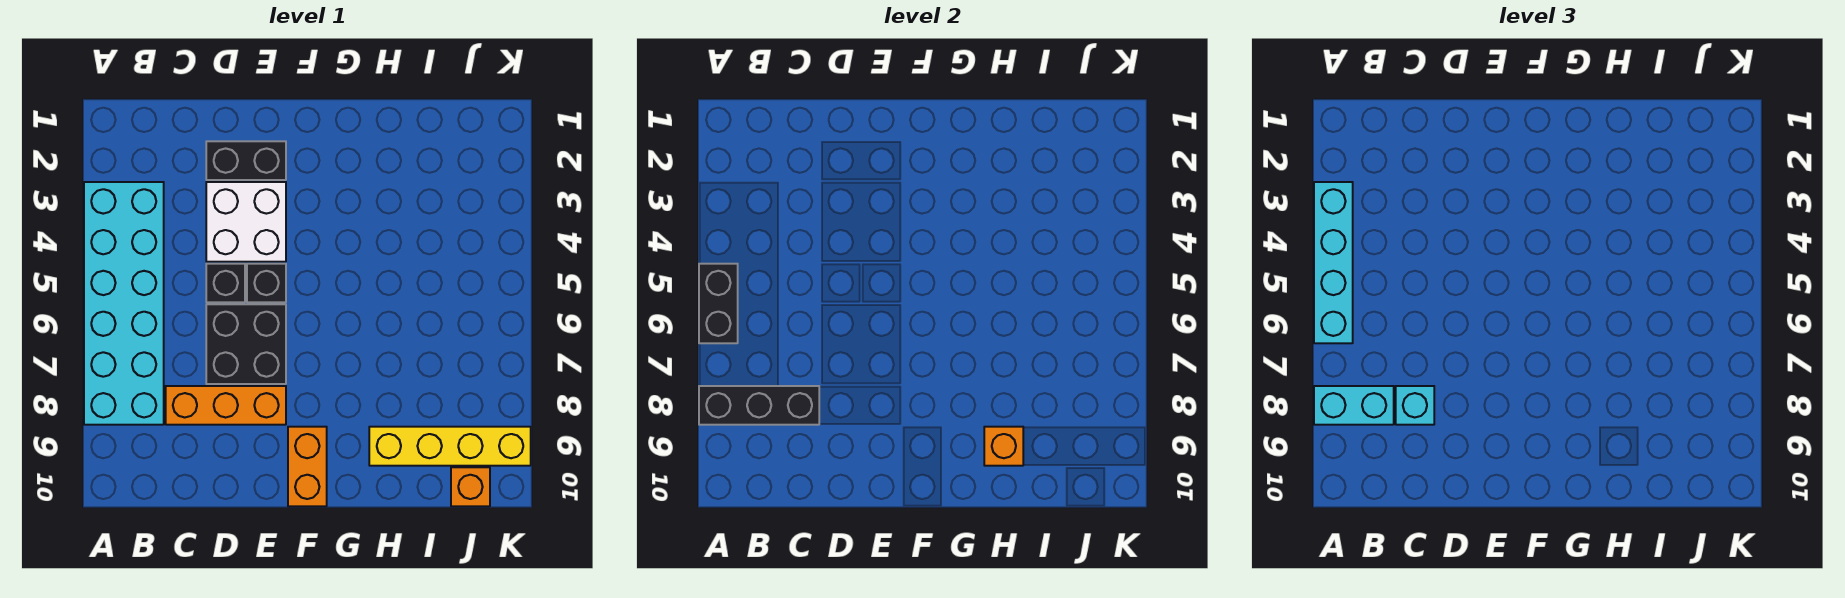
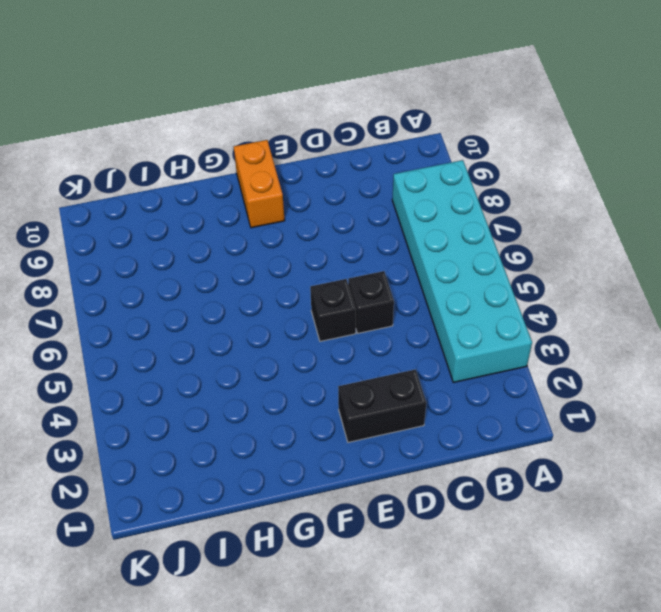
none -> orange 1x3 brick [166,386,286,425]
none -> white 2x2 brick [206,182,286,262]
none -> black 2x2 brick [206,304,286,384]

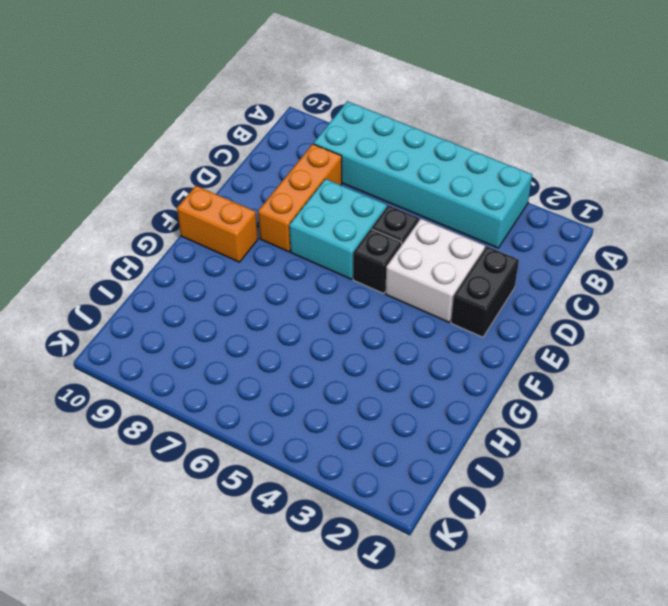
cyan 2x2 brick [289,179,387,279] -> black 2x2 brick [206,304,286,384]
none -> yellow 1x4 brick [369,427,531,466]
none -> orange 1x1 brick [451,467,490,506]
none -> black 1x2 brick [699,264,738,343]

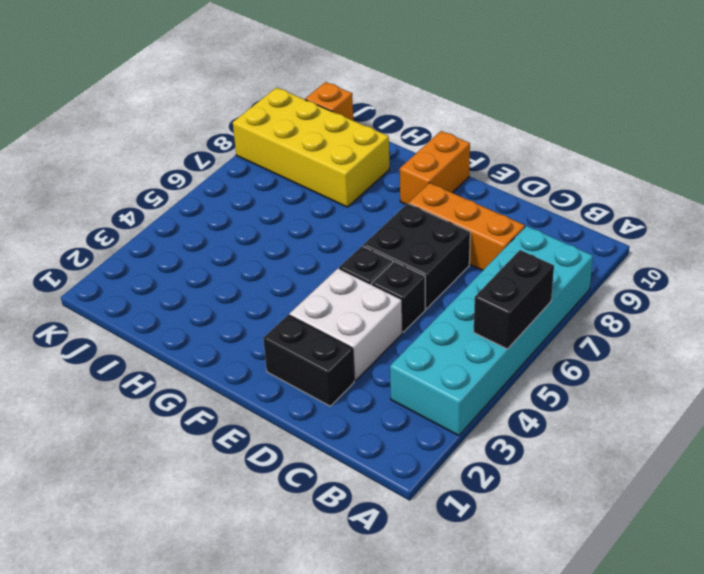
yellow 2x4 brick [233,88,389,207] -> yellow 1x4 brick [369,427,531,466]
none -> black 1x3 brick [699,386,819,425]
none -> orange 1x1 brick [984,427,1023,466]
none -> cyan 1x4 brick [1314,182,1353,343]

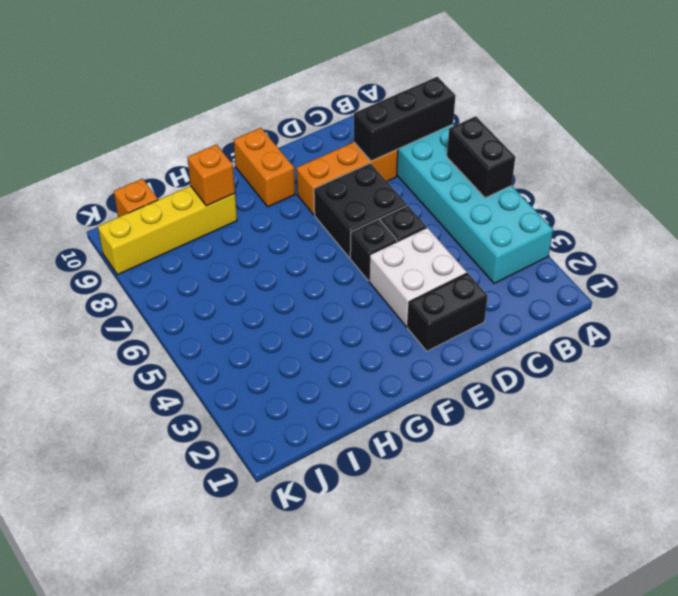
none -> cyan 1x4 brick [1314,182,1353,343]
none -> cyan 1x2 brick [1314,386,1394,425]
none -> cyan 1x1 brick [1396,386,1434,425]

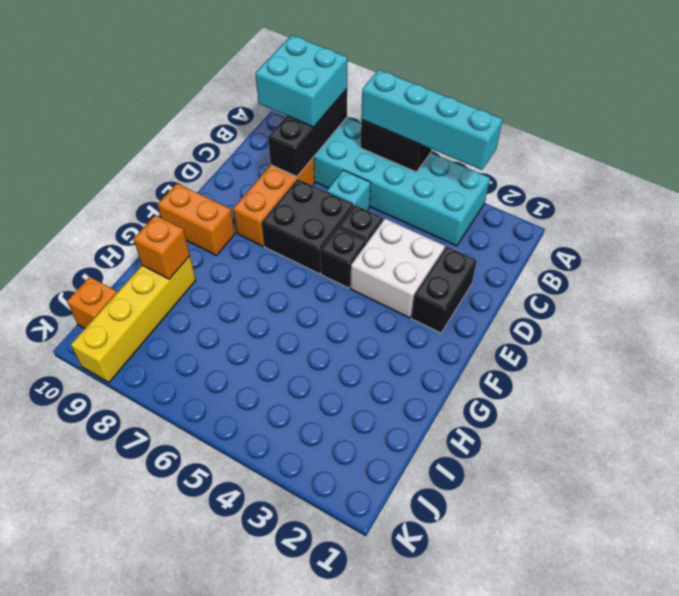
cyan 2x2 brick [255,35,348,127] -> cyan 1x2 brick [1314,386,1394,425]
cyan 1x1 brick [327,170,371,210] -> cyan 1x1 brick moved to [1396,386,1434,425]

